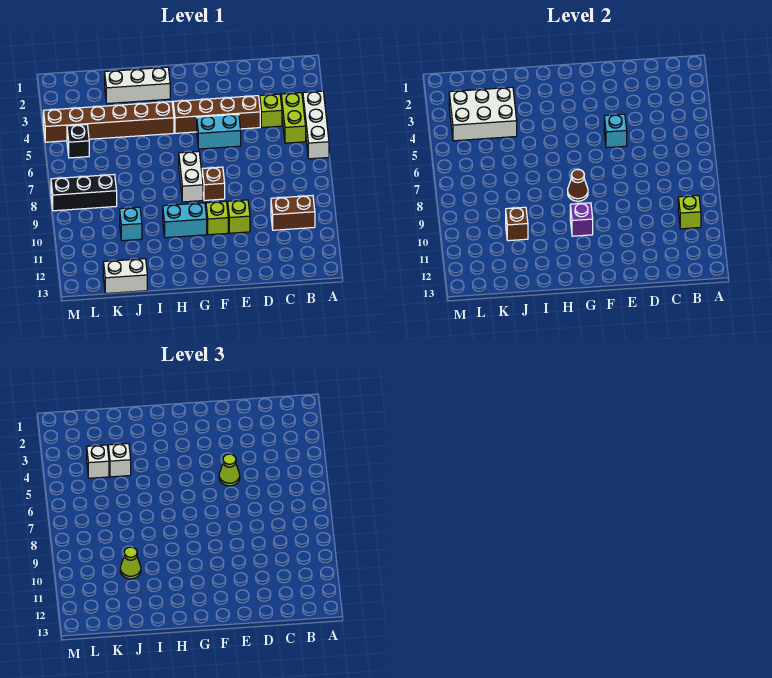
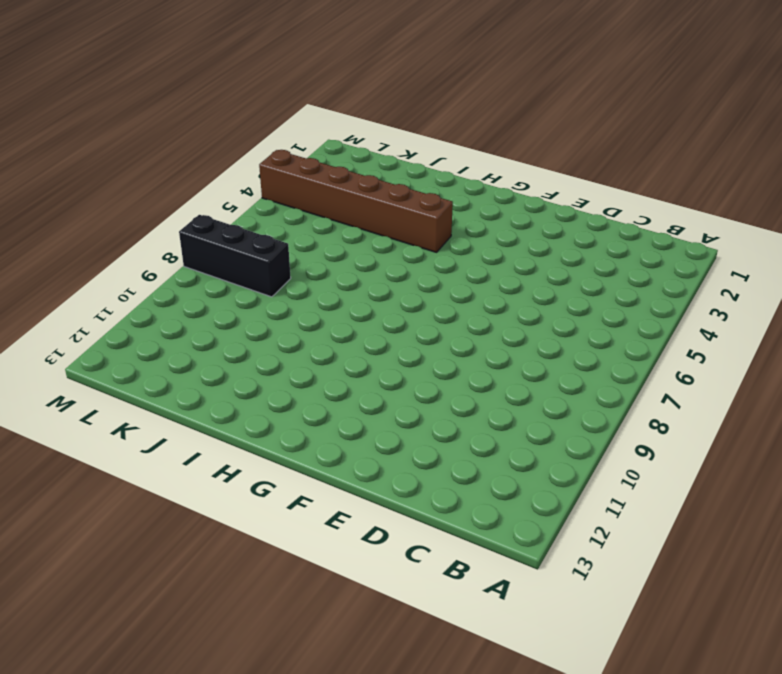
none -> white 1x3 brick [303,91,329,159]
none -> lime 1x2 brick [281,93,306,143]
none -> brown 1x2 brick [271,195,315,230]

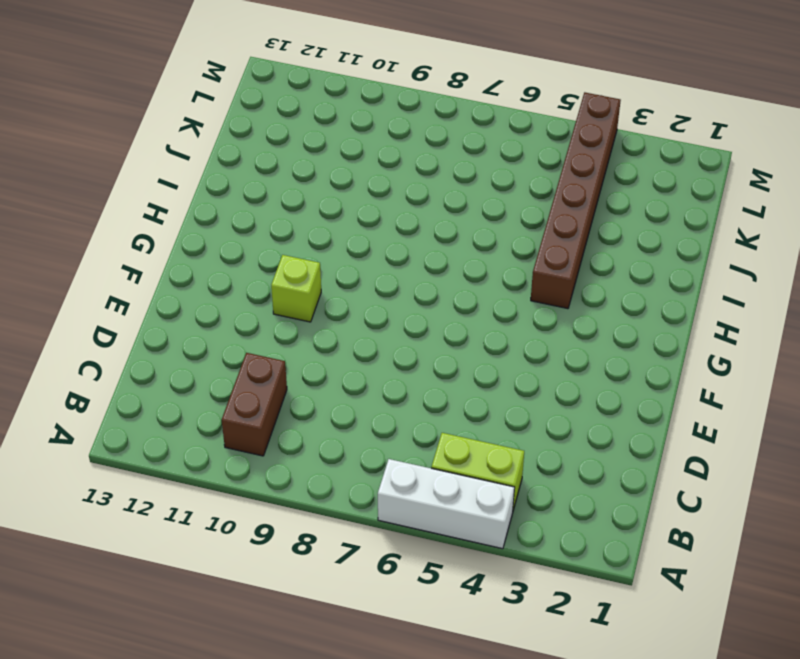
none -> lime 1x1 brick [260,94,282,127]
none -> brown 1x4 brick [173,96,260,133]
none -> cyan 1x2 brick [197,114,241,149]

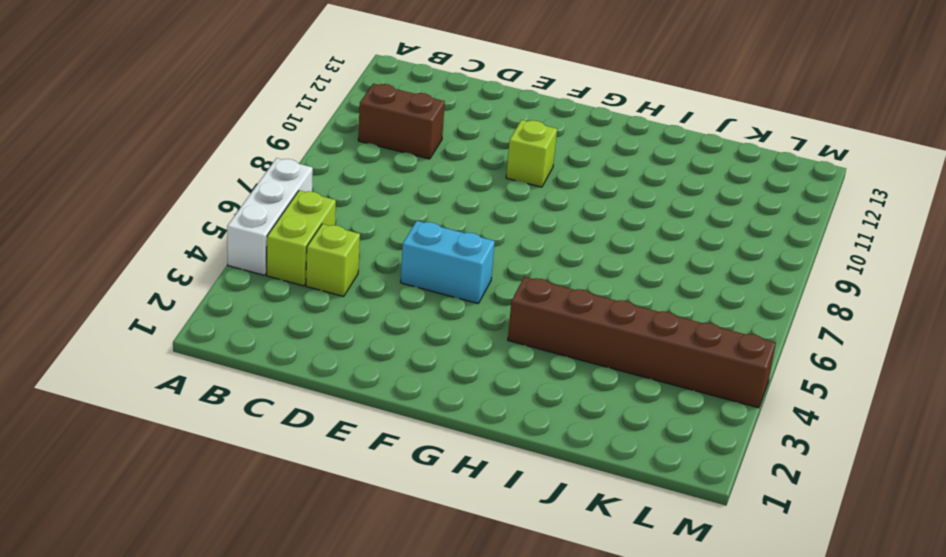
none -> brown 1x4 brick [173,96,260,133]
none -> lime 1x1 brick [228,200,250,233]
none -> brown 1x1 brick [202,167,225,200]

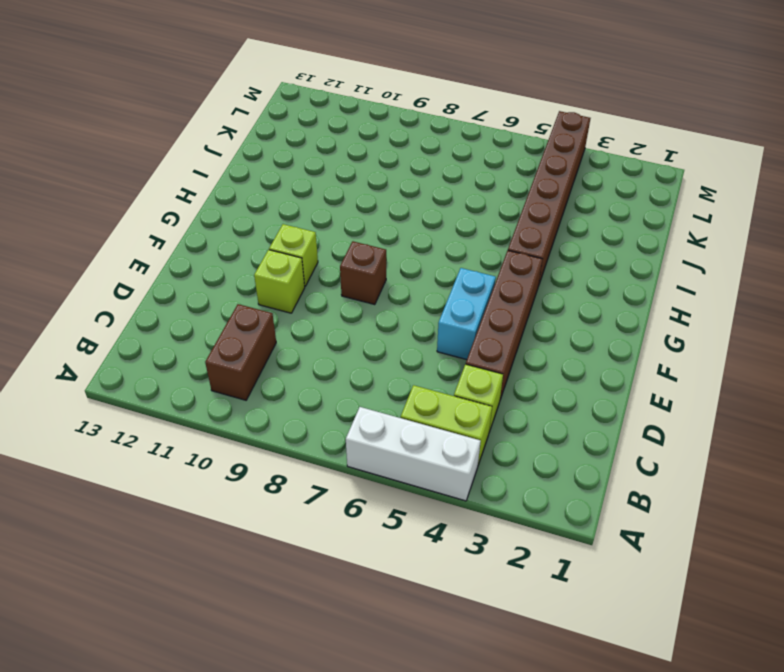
none -> white 1x2 brick [179,151,203,202]
none -> cyan 1x2 brick [163,203,207,238]
none -> white 1x3 brick [105,67,170,104]

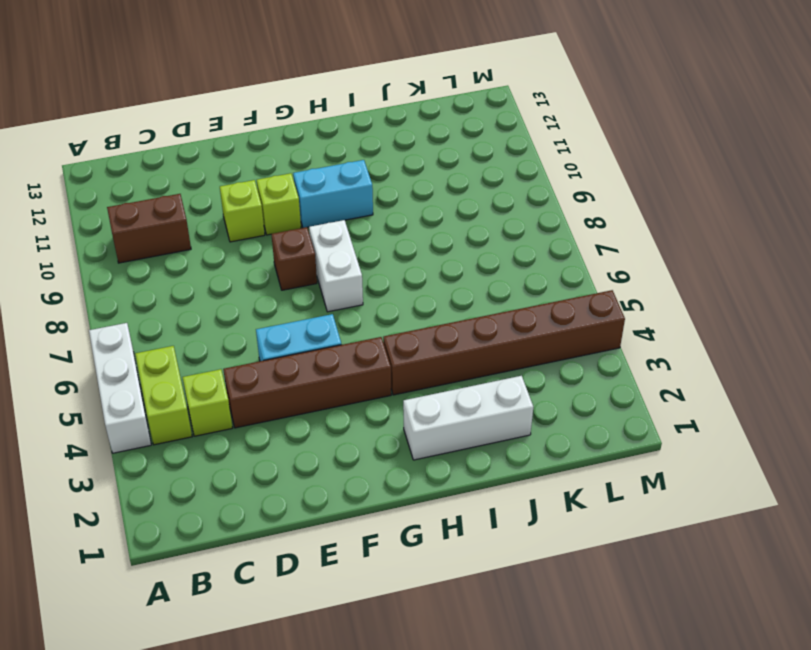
none -> cyan 1x1 brick [120,207,142,241]
none -> white 1x2 brick [103,259,147,293]
none -> black 1x3 brick [51,175,117,211]

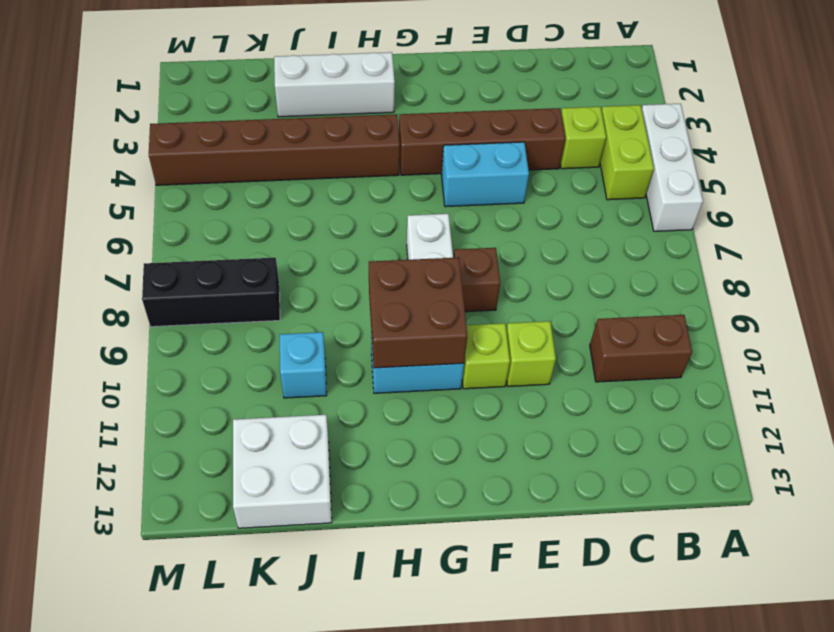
brown 2x2 brick [369,257,467,368] -> purple 1x1 brick [570,203,593,236]
white 2x2 brick [233,415,332,528] -> white 1x2 brick [103,259,147,293]
none -> black 1x1 brick [67,125,89,158]
none -> lime 1x1 brick [678,195,701,229]
none -> cyan 1x1 brick [604,114,627,148]

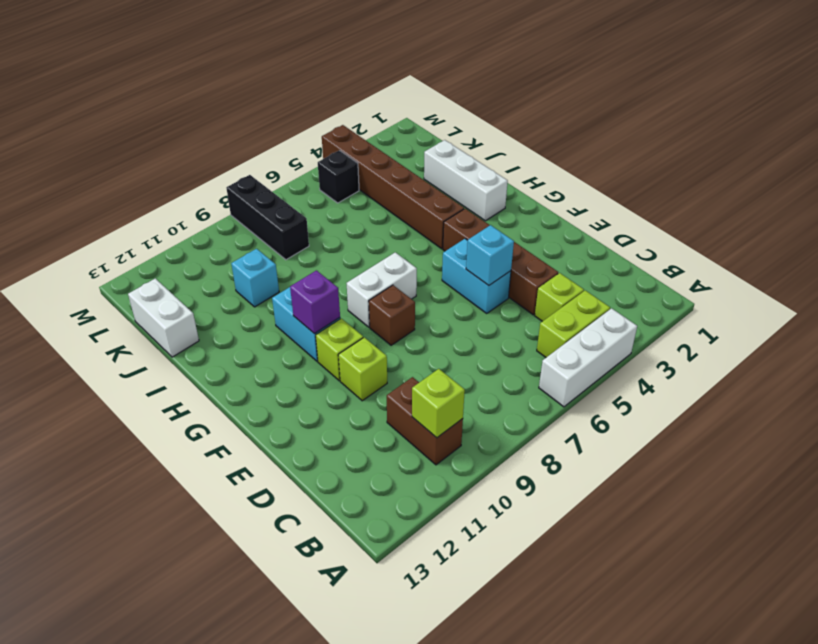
none -> brown 1x1 cone [568,169,588,201]
none -> white 2x3 brick [449,87,517,141]
none -> brown 1x1 brick [506,207,528,241]

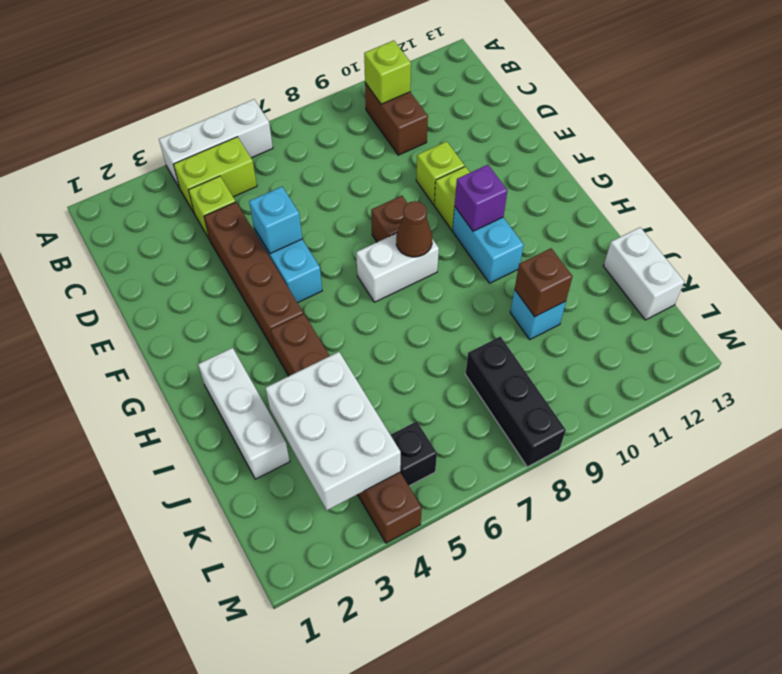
none -> lime 1x1 cone [219,454,240,486]
none -> white 1x1 brick [108,443,131,477]
none -> lime 1x1 cone [120,547,141,579]

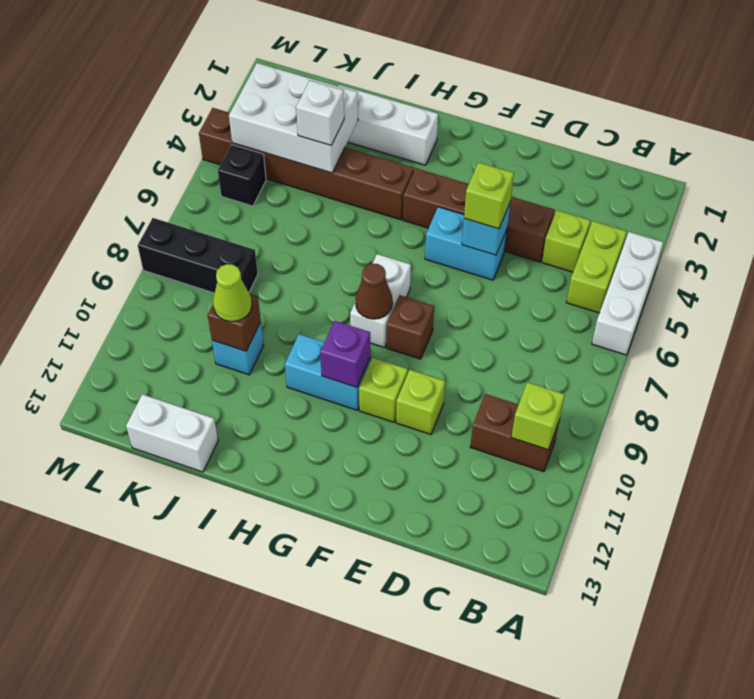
lime 1x1 brick [464,162,514,229] -> lime 1x1 cone [219,454,240,486]
none -> white 1x1 brick [87,445,109,478]

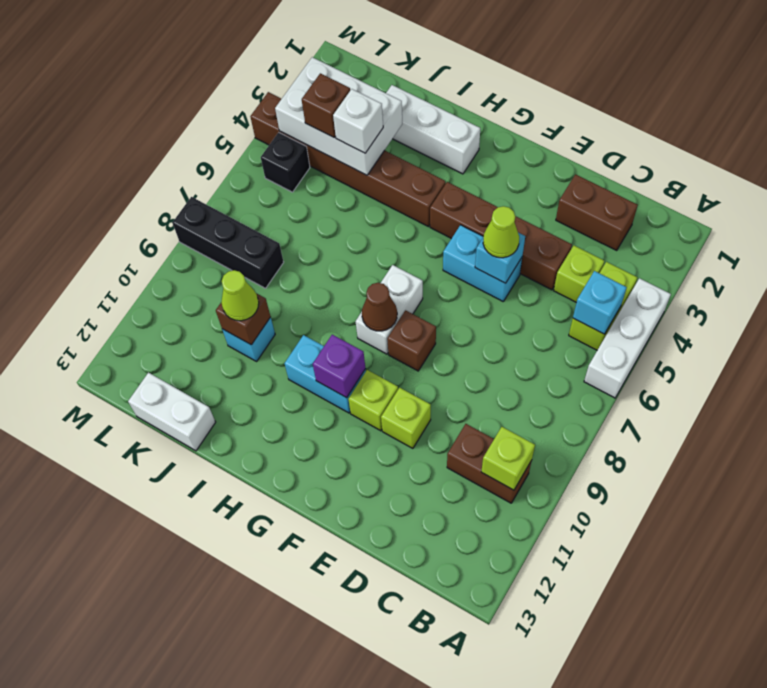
cyan 1x1 brick [573,271,627,334] -> none
brown 1x2 brick [556,174,638,251] -> none
brown 1x1 brick [302,73,350,137] -> white 1x1 brick [87,445,109,478]

